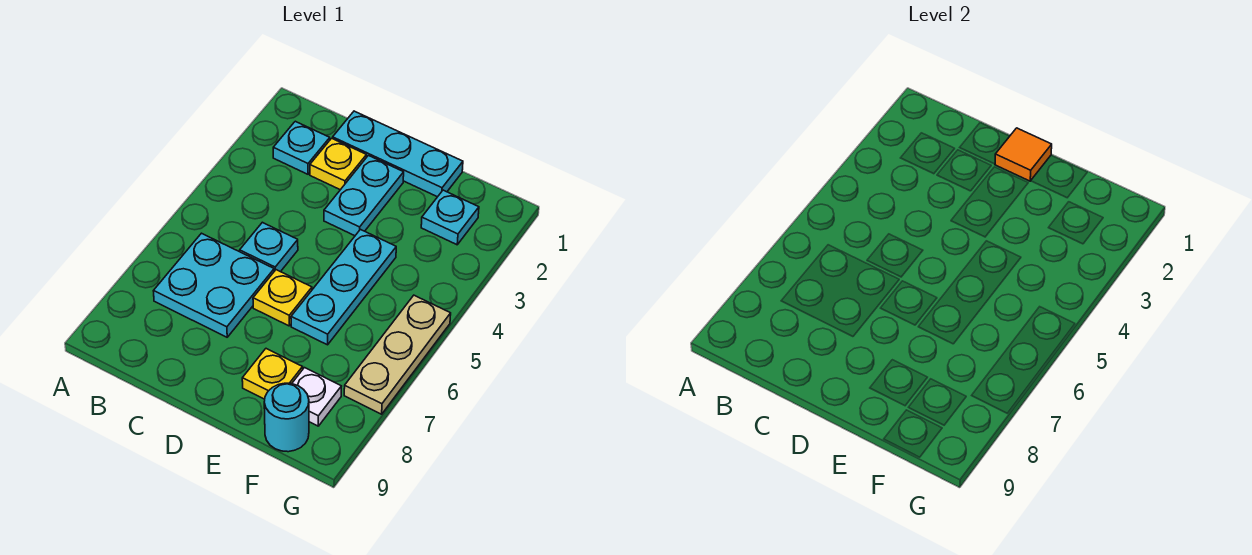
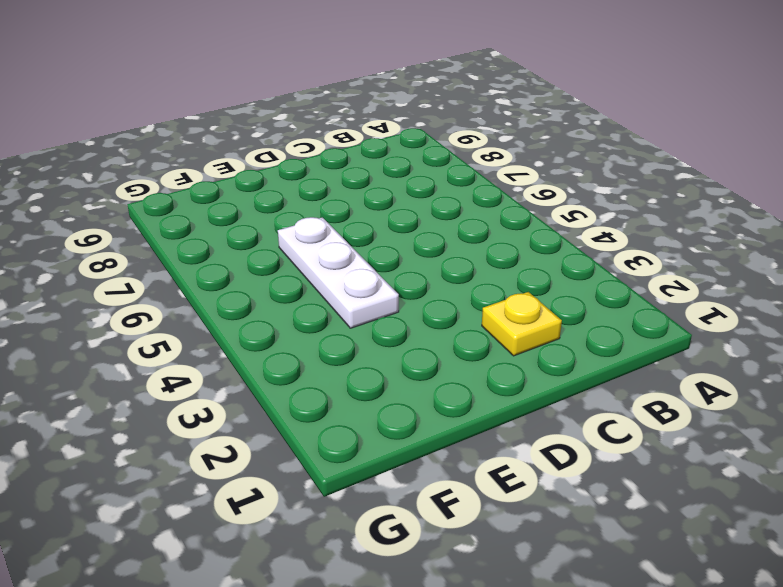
white 1x3 plate [278,217,399,328] -> cyan 1x3 plate [291,230,396,345]
none -> cyan 1x1 plate [273,121,330,174]
none -> cyan 2x2 plate [154,233,274,337]
none -> cyan 1x3 plate [333,111,463,197]

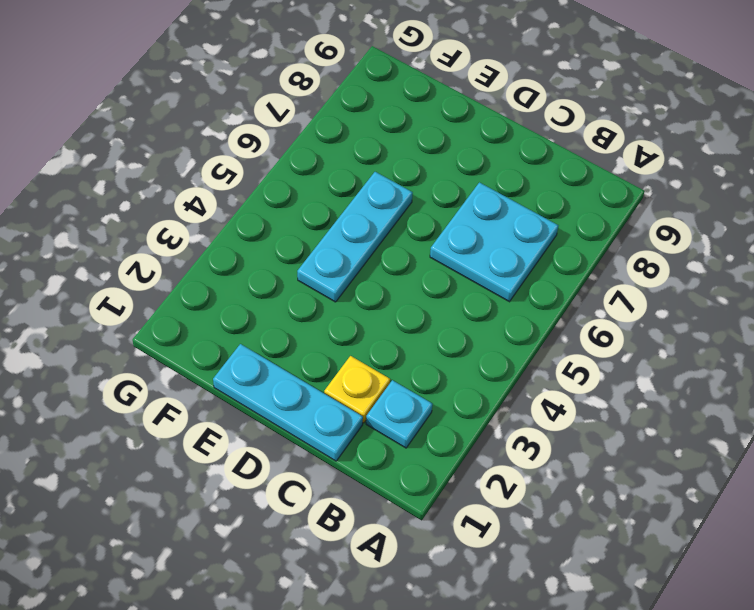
none -> cyan 1x1 plate [240,222,298,272]
none -> cyan 1x2 plate [324,156,404,236]
none -> yellow 1x1 plate [253,270,312,326]

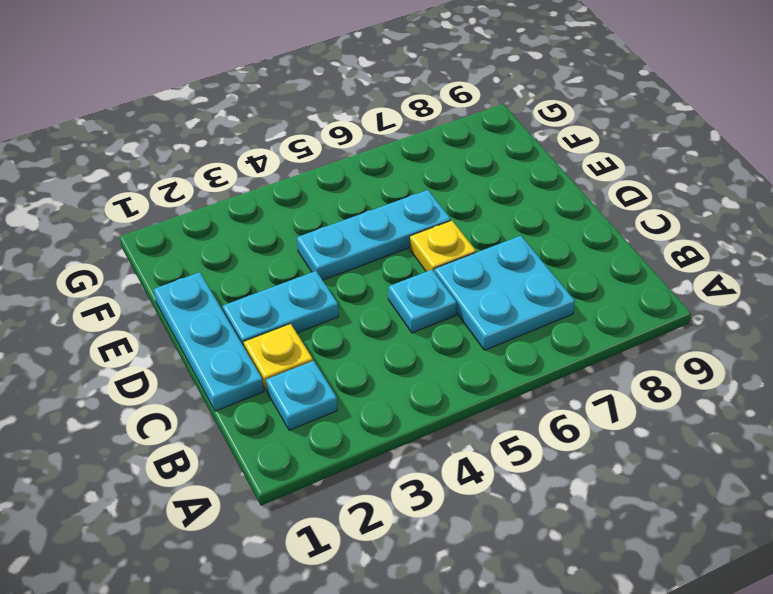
none -> yellow 1x1 plate [242,349,303,399]
none -> cyan 1x1 plate [421,190,479,245]
none -> white 1x1 plate [292,368,341,426]

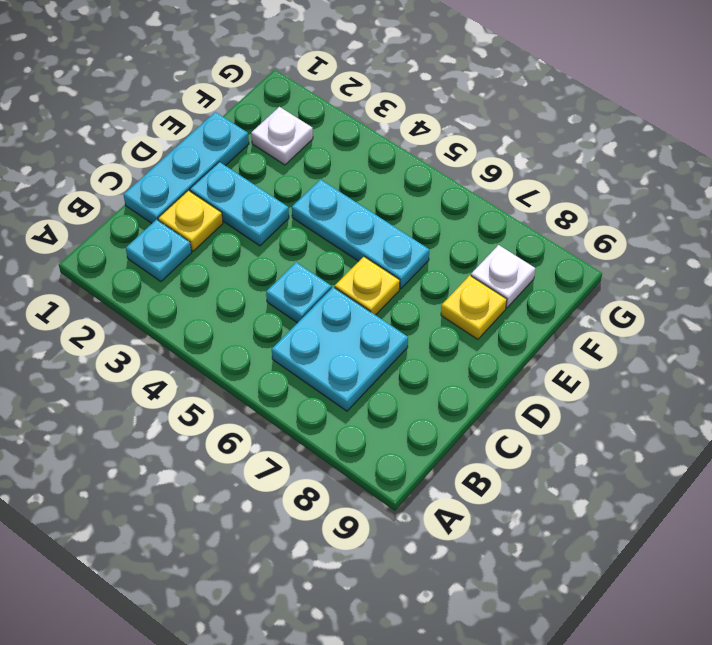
white 1x1 plate [251,107,313,165] -> cyan 1x1 plate [421,190,479,245]
none -> cyan 1x1 round brick [264,383,309,452]
none -> tan 1x3 plate [344,295,451,414]
none -> orange 1x1 tile [995,128,1052,181]

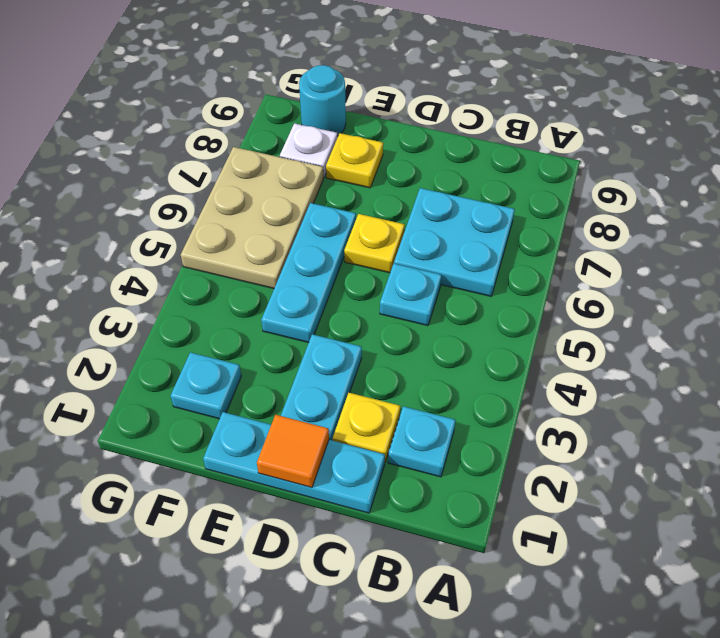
tan 2x3 plate [181,147,323,289] -> tan 1x3 plate [344,295,451,414]

